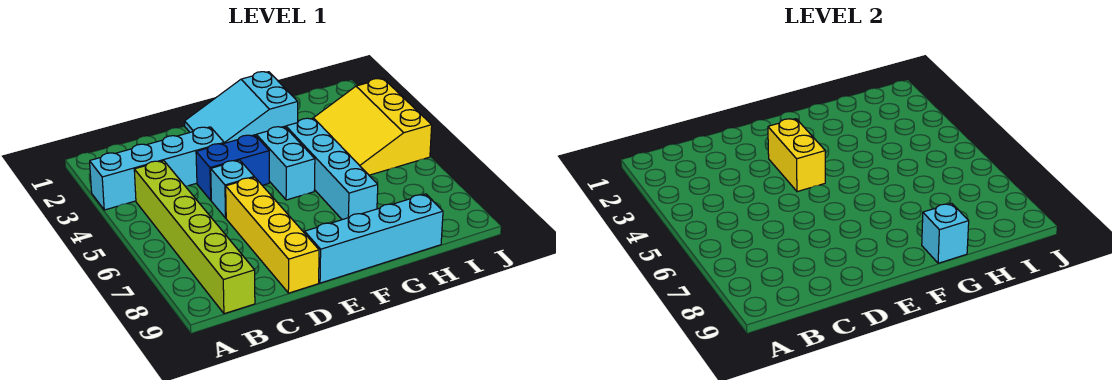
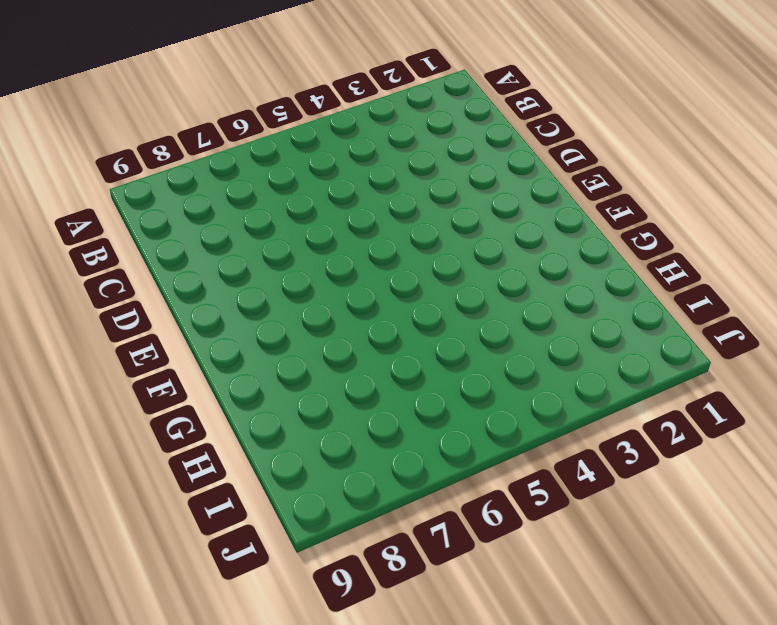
none -> cyan 1x4 brick [90,127,224,210]
none -> lime 1x6 brick [134,161,255,314]
none -> blue 1x2 brick [196,135,269,200]

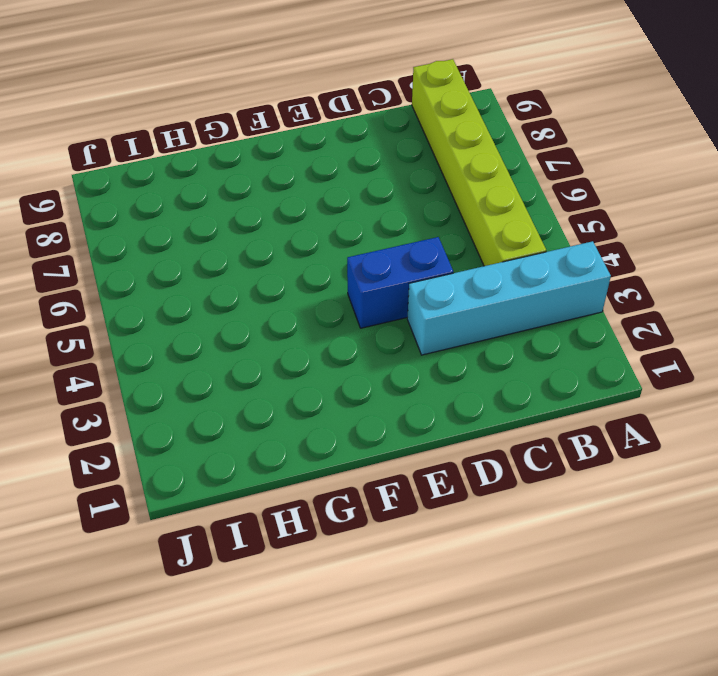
none -> cyan 1x1 brick [211,160,254,218]
none -> yellow 1x4 brick [226,177,319,293]
none -> cyan 2x3 slope [185,72,298,143]

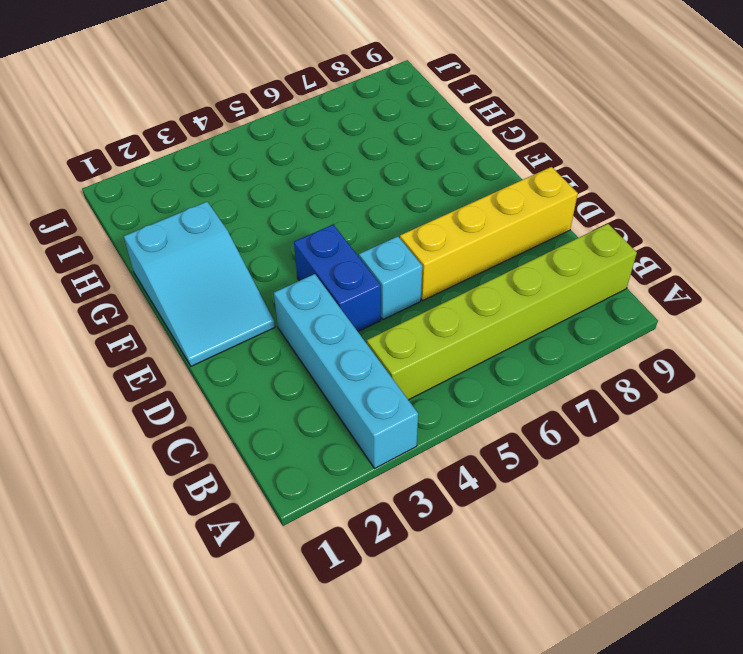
none -> cyan 1x4 brick [305,194,443,283]
none -> cyan 1x2 brick [256,126,315,200]
none -> cyan 1x4 brick [286,118,378,220]

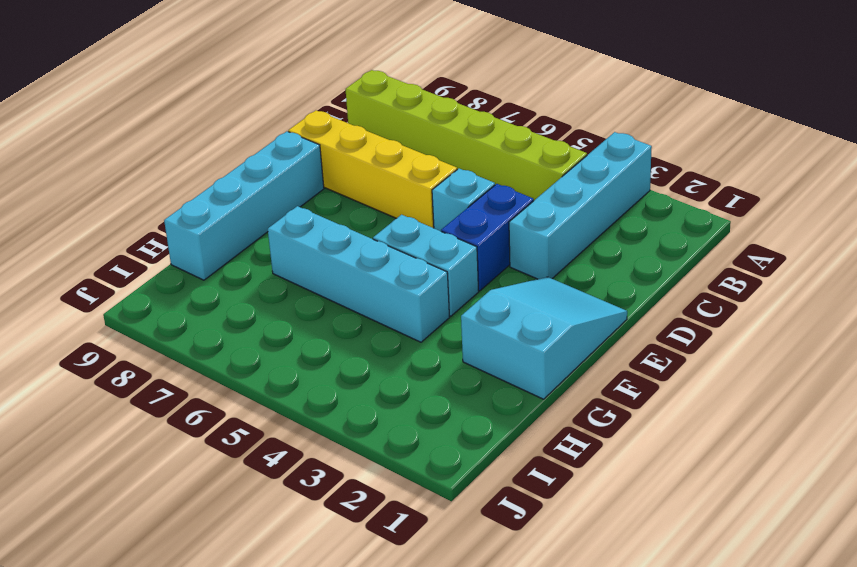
none -> yellow 3x3 slope [314,79,432,175]
none -> yellow 1x2 brick [768,119,825,192]
none -> cyan 1x1 brick [922,203,969,263]

